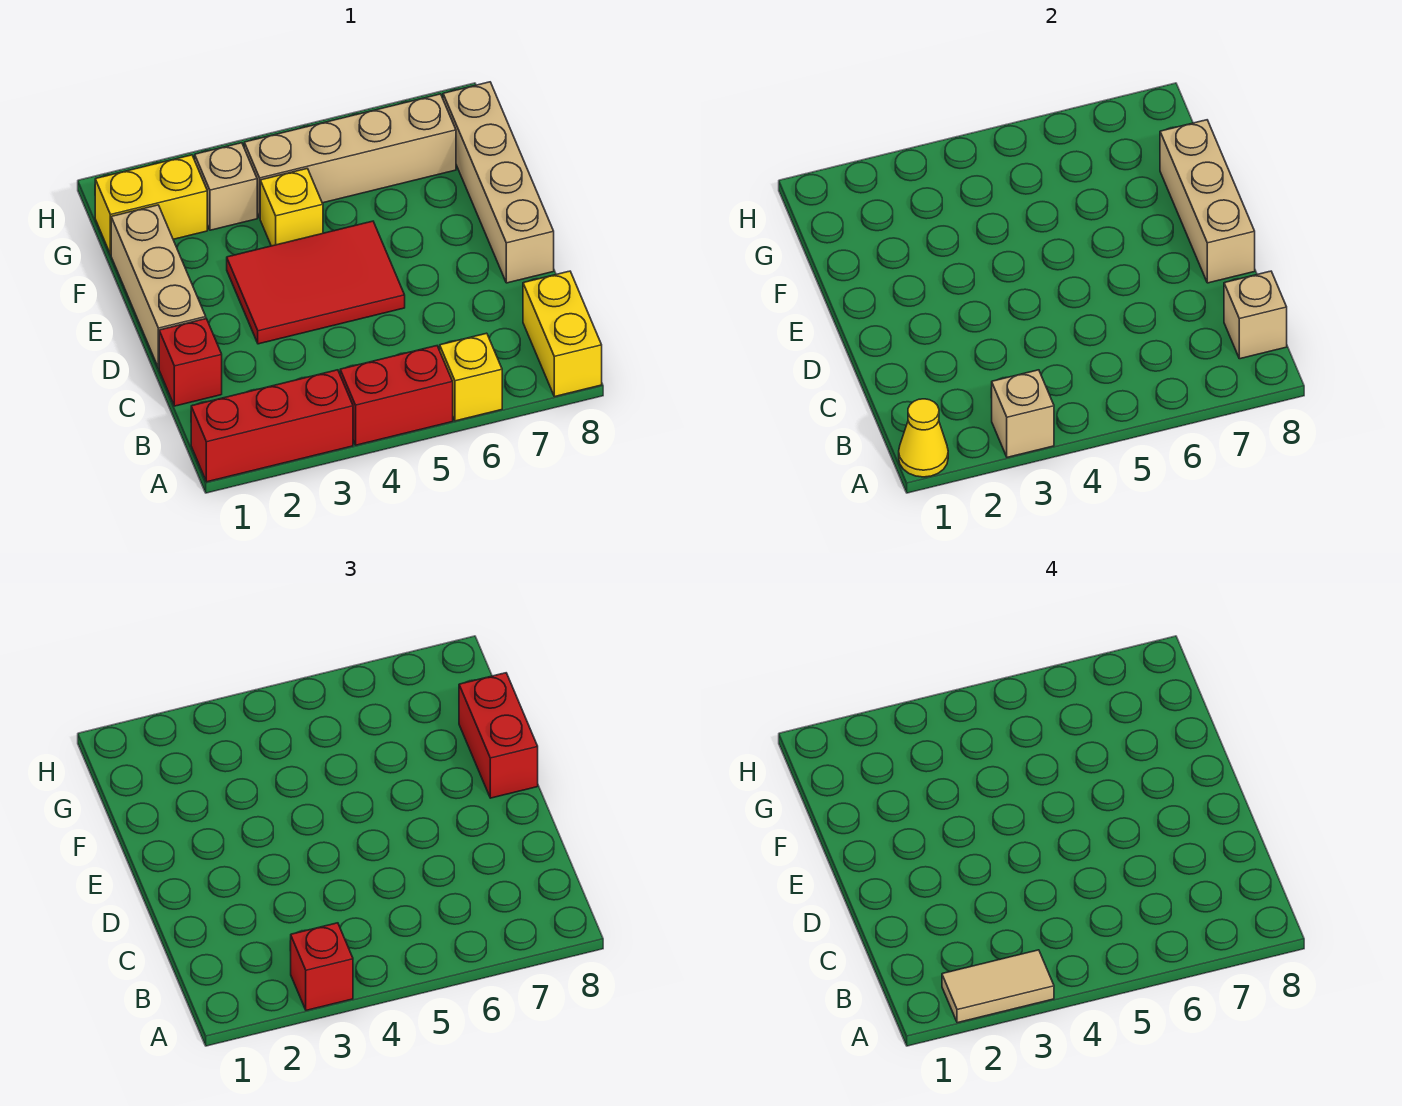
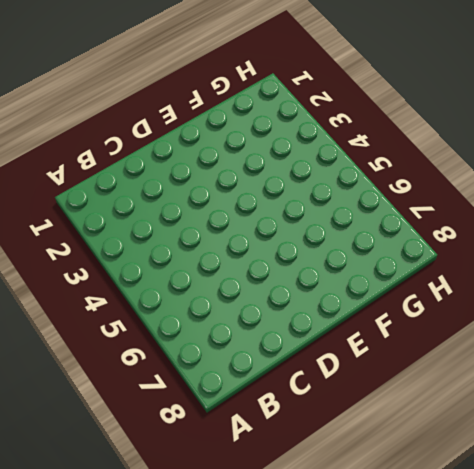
none -> red 1x3 brick [191,370,353,482]
none -> red 1x2 brick [340,346,453,445]
none -> yellow 1x1 brick [440,333,502,421]

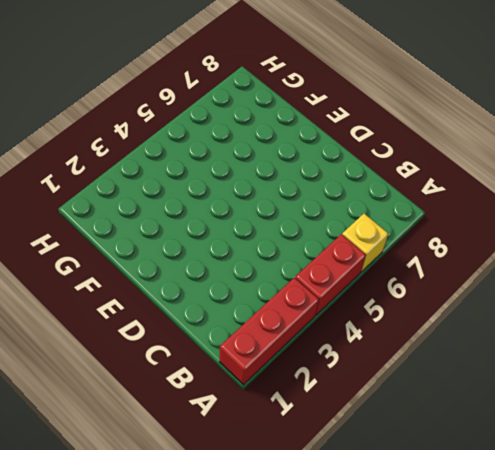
none -> yellow 1x2 brick [523,271,602,397]
none -> red 1x1 brick [159,319,222,406]
none -> tan 1x3 brick [111,205,206,368]

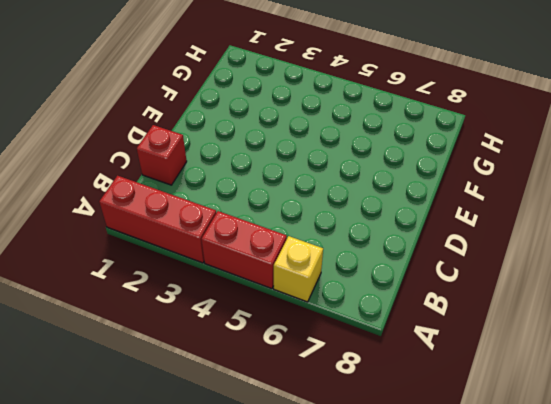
none -> yellow 1x2 brick [523,271,602,397]
none -> tan 1x3 brick [111,205,206,368]
none -> red 2x3 tile [227,221,405,344]

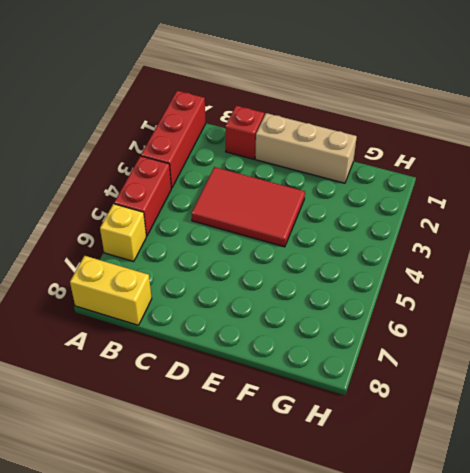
red 2x3 tile [191,167,305,247] -> red 2x3 tile turned to [227,221,405,344]
none -> tan 1x4 brick [443,82,554,283]
none -> yellow 1x1 brick [260,168,323,246]
none -> yellow 1x2 brick [95,155,207,254]

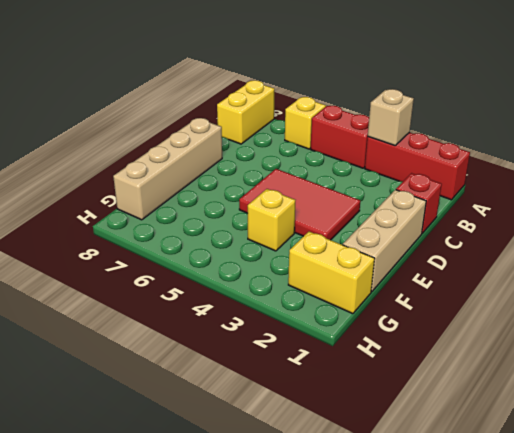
none -> tan 1x1 brick [195,143,257,230]
none -> tan 1x4 brick [244,94,456,218]
none -> yellow 1x1 cone [899,399,948,477]

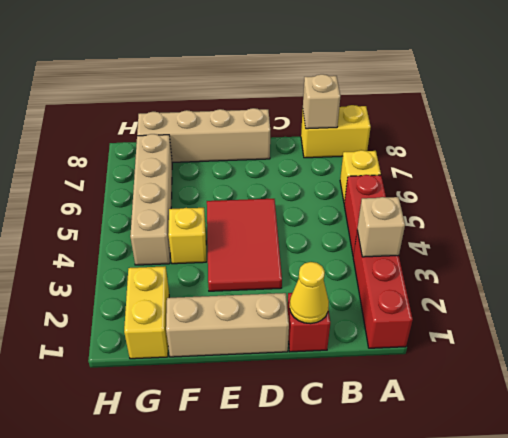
yellow 1x1 cone [290,262,329,324] -> yellow 1x1 cone moved to [899,399,948,477]
none -> tan 1x1 brick [195,143,257,230]
none -> tan 1x3 brick [1160,120,1255,283]
none -> red 1x1 brick [290,923,353,1010]

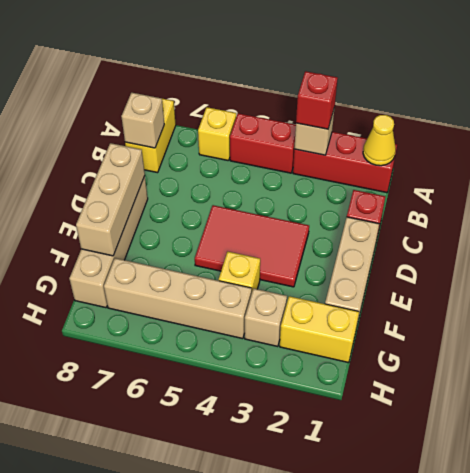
none -> red 1x2 brick [459,673,538,798]
none -> tan 1x2 tile [942,950,1054,1023]

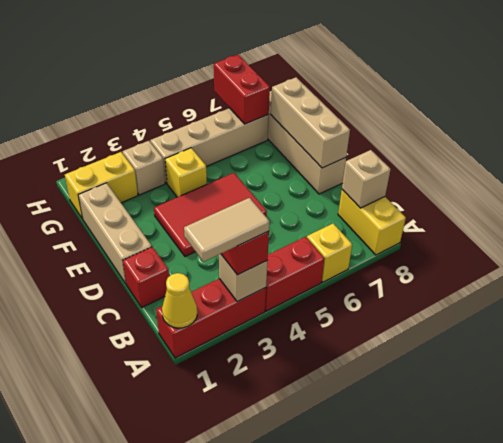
red 1x2 brick [214,55,270,124] -> red 1x2 brick moved to [459,673,538,798]

